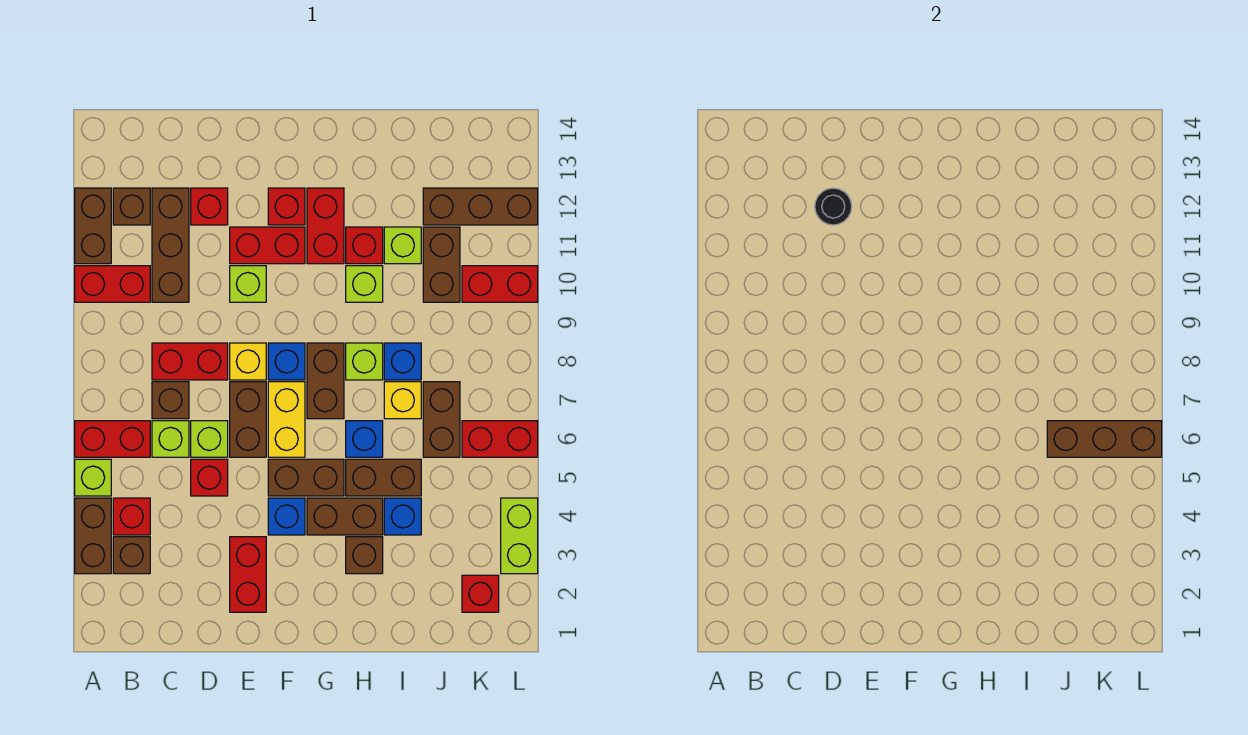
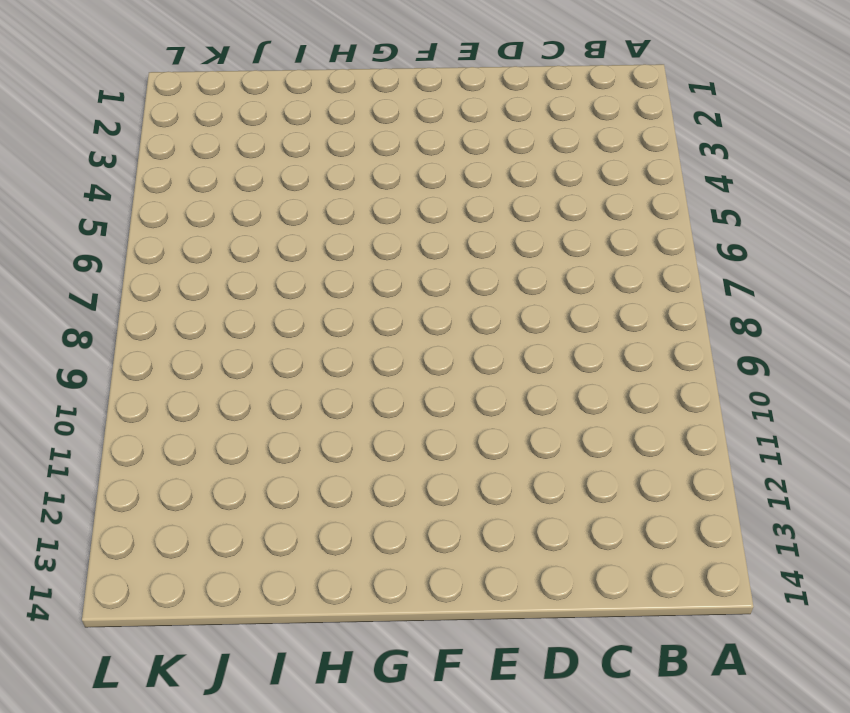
none -> brown 1x2 brick [75,498,111,574]
none -> lime 1x1 brick [75,459,111,496]
none -> red 1x2 brick [75,421,150,457]
none -> red 1x2 brick [75,266,150,302]

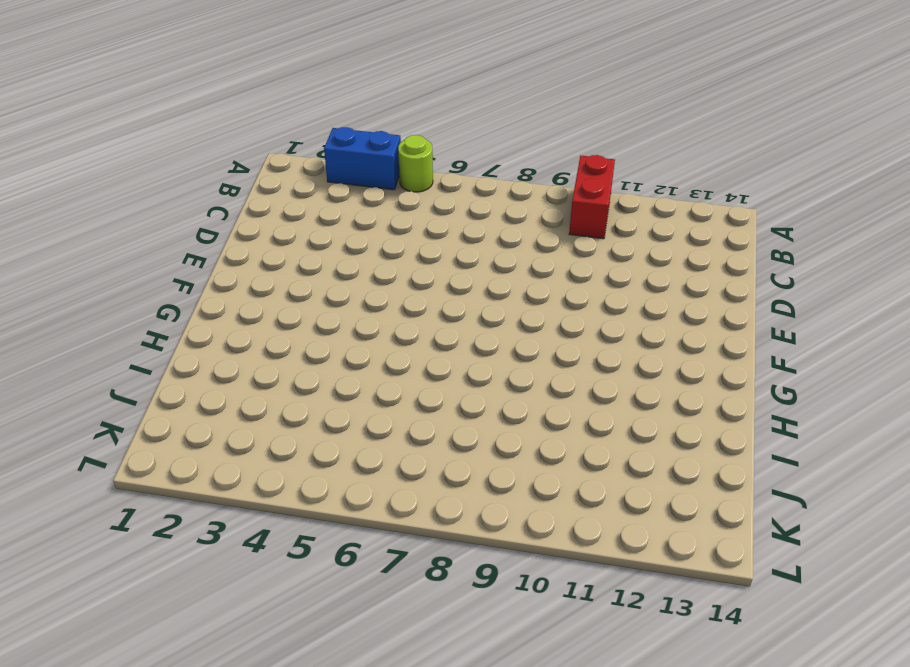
blue 1x2 brick [324,127,401,190] -> brown 1x2 brick [75,498,111,574]
lime 1x1 round brick [398,135,433,192] -> lime 1x1 brick [75,459,111,496]
none -> red 1x2 brick [75,421,150,457]
none -> brown 1x2 brick [75,188,111,264]
none -> brown 1x1 brick [113,537,150,574]
none -> red 1x1 brick [113,498,150,535]

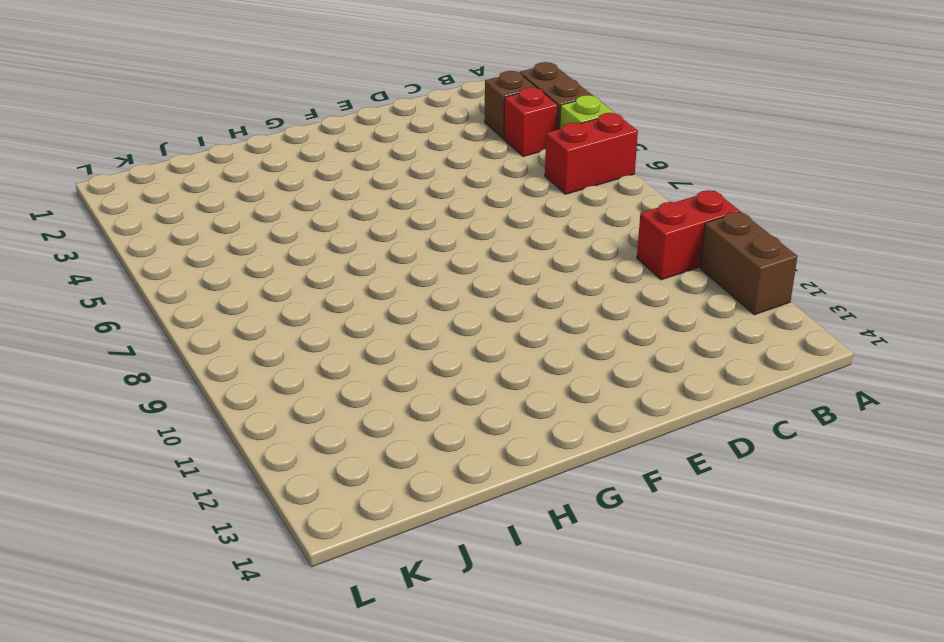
none -> brown 1x1 brick [113,188,150,225]
none -> lime 1x1 brick [152,421,189,457]
none -> brown 1x1 brick [152,382,189,419]
none -> red 1x2 brick [152,343,228,380]

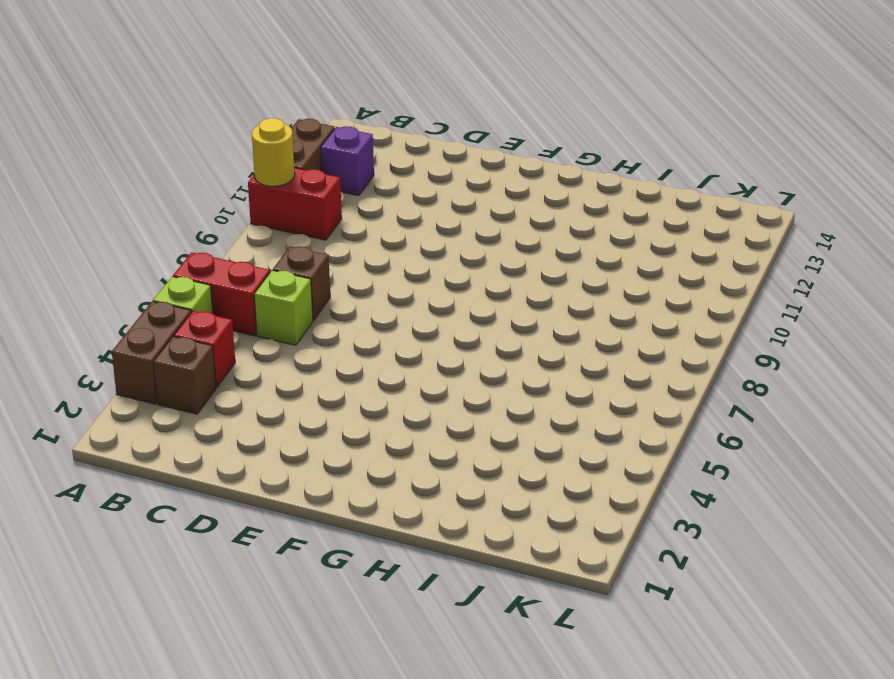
yellow 1x1 round brick [252,118,295,186] -> none
purple 1x1 brick [321,126,374,196] -> brown 1x1 brick [113,188,150,225]
none -> red 1x2 brick [152,343,228,380]
none -> brown 1x3 brick [152,188,189,302]
none -> red 1x1 brick [191,459,228,496]
none -> lime 1x1 brick [191,421,228,457]

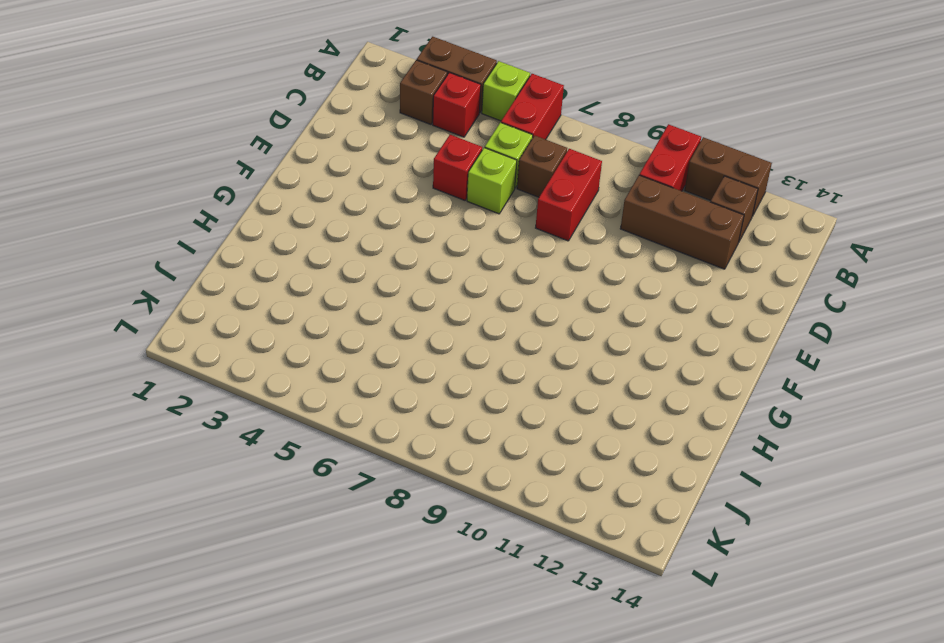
none -> red 1x1 brick [191,188,228,225]
none -> red 1x2 brick [230,537,266,612]
none -> brown 1x2 brick [230,382,266,457]
none -> yellow 1x1 brick [230,343,266,380]

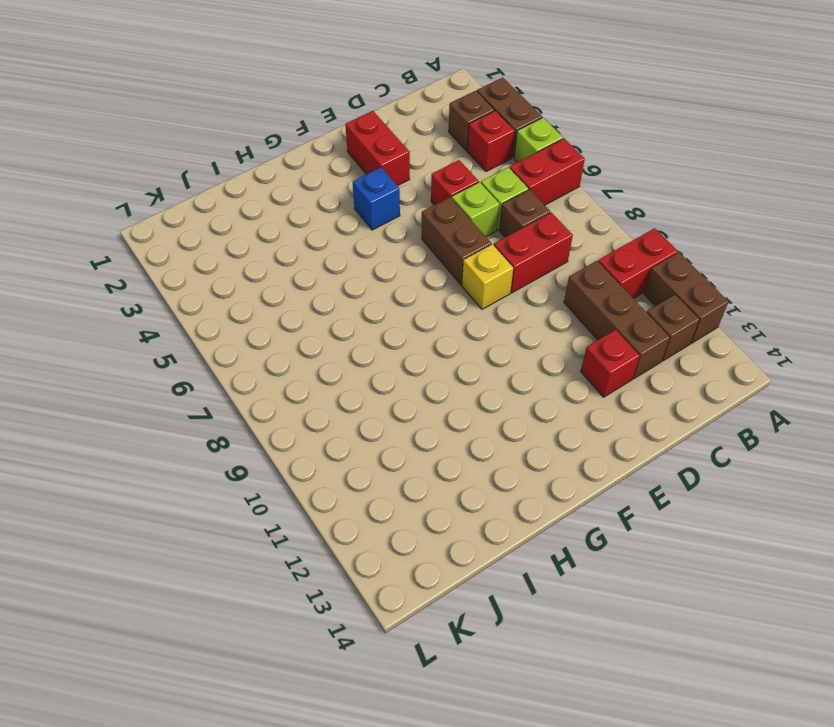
none -> lime 1x1 brick [230,266,266,302]
none -> red 1x2 brick [230,227,305,264]
none -> brown 1x2 brick [268,459,344,496]
none -> yellow 1x2 brick [268,382,305,457]

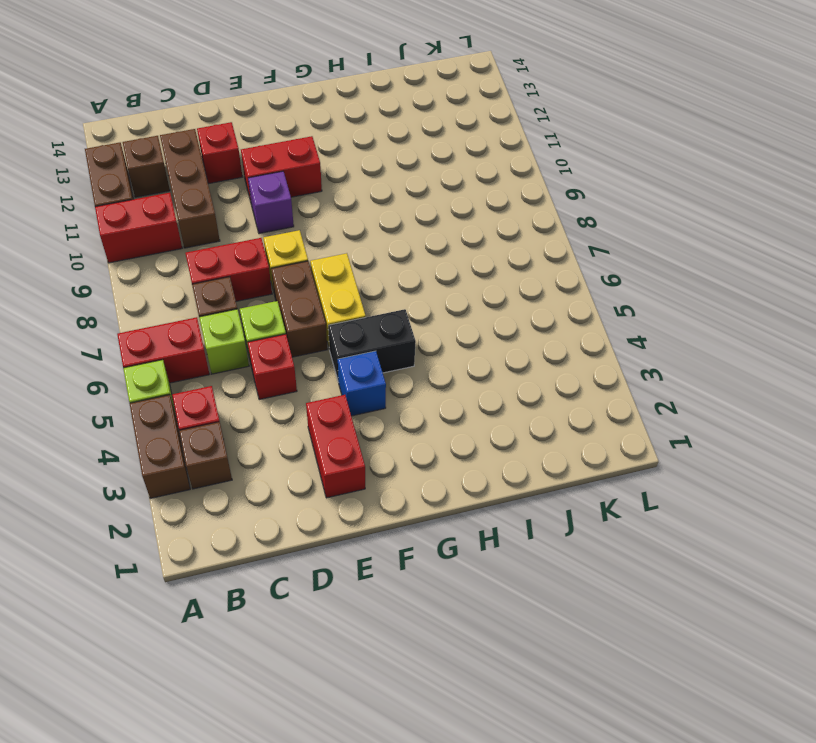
purple 1x1 brick [248,171,294,234] -> lime 1x1 brick [230,266,266,302]
black 1x2 brick [328,309,416,382] -> brown 1x2 brick [268,459,344,496]
none -> blue 1x1 brick [268,343,305,380]
none -> red 1x1 brick [268,188,305,225]
none -> brown 1x2 brick [307,498,383,535]
none -> brown 1x2 brick [307,343,344,419]

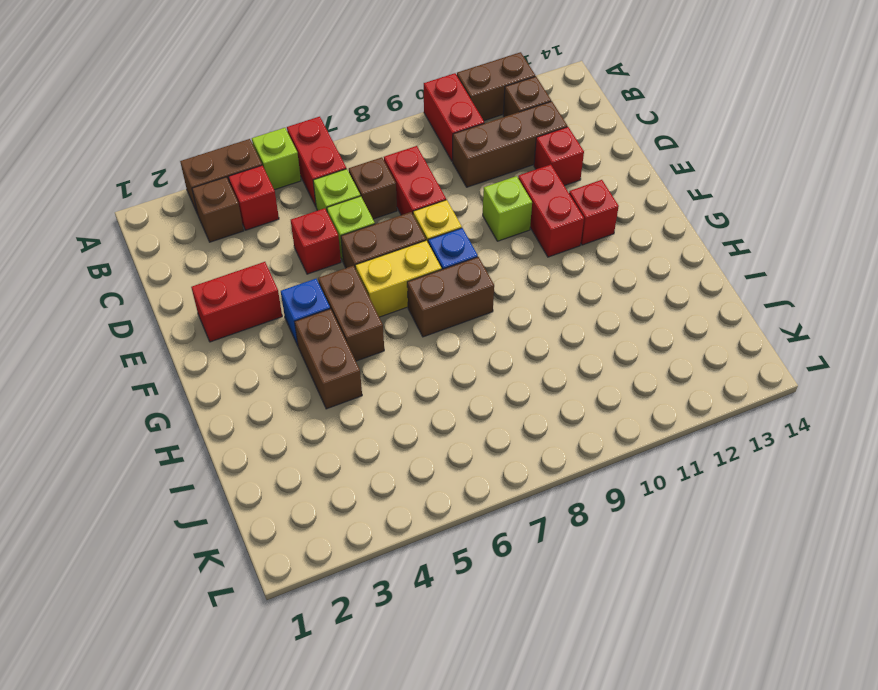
none -> red 1x2 brick [307,188,344,264]
none -> brown 1x1 brick [346,537,383,574]
none -> brown 1x2 brick [346,459,421,496]
none -> blue 1x1 brick [346,421,383,457]

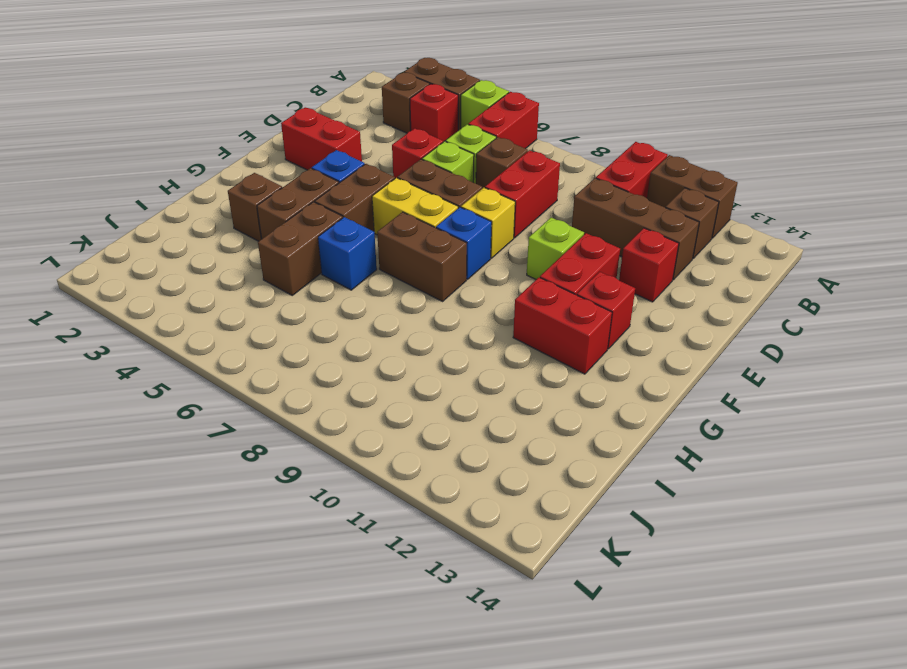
none -> lime 1x1 brick [346,343,383,380]
none -> lime 1x1 brick [346,266,383,302]
none -> red 1x1 brick [346,227,383,264]
none -> blue 1x1 brick [384,498,421,535]

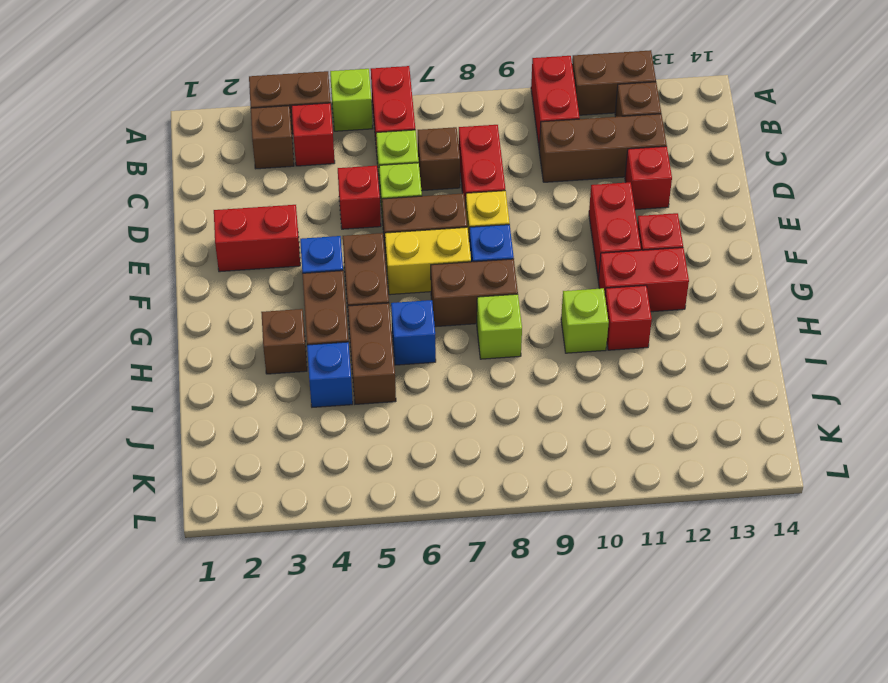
none -> lime 1x1 brick [230,266,266,302]
none -> yellow 1x1 brick [384,382,421,419]
none -> blue 1x1 brick [384,343,421,380]
none -> lime 1x1 brick [384,227,421,264]

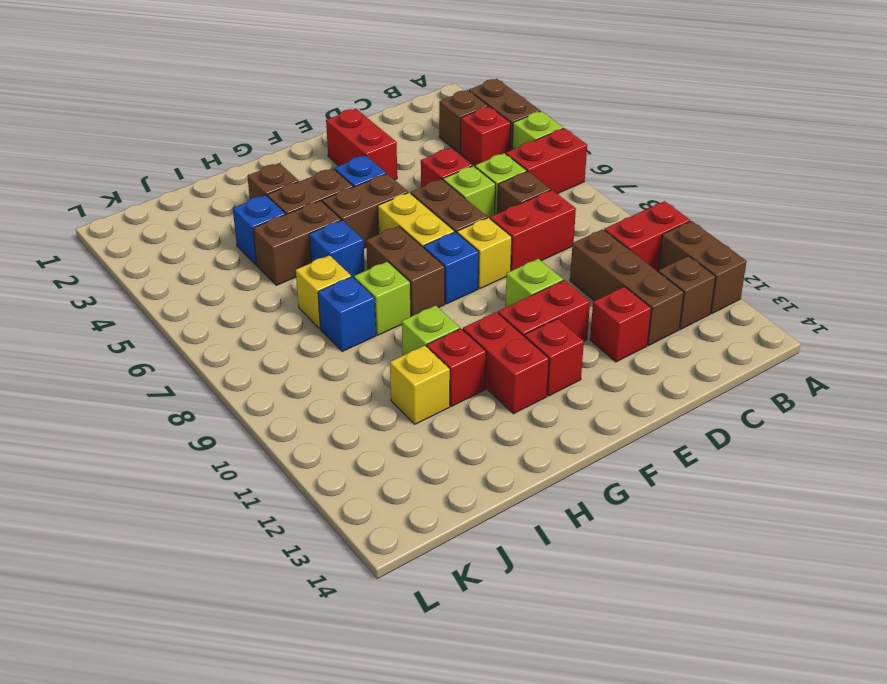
yellow 1x1 brick [390,346,450,424] -> lime 1x1 brick [384,227,421,264]
none -> brown 1x2 brick [423,382,460,457]
none -> brown 1x2 brick [423,227,460,302]
none -> brown 1x3 brick [423,188,538,225]
none -> red 1x1 brick [462,575,499,612]

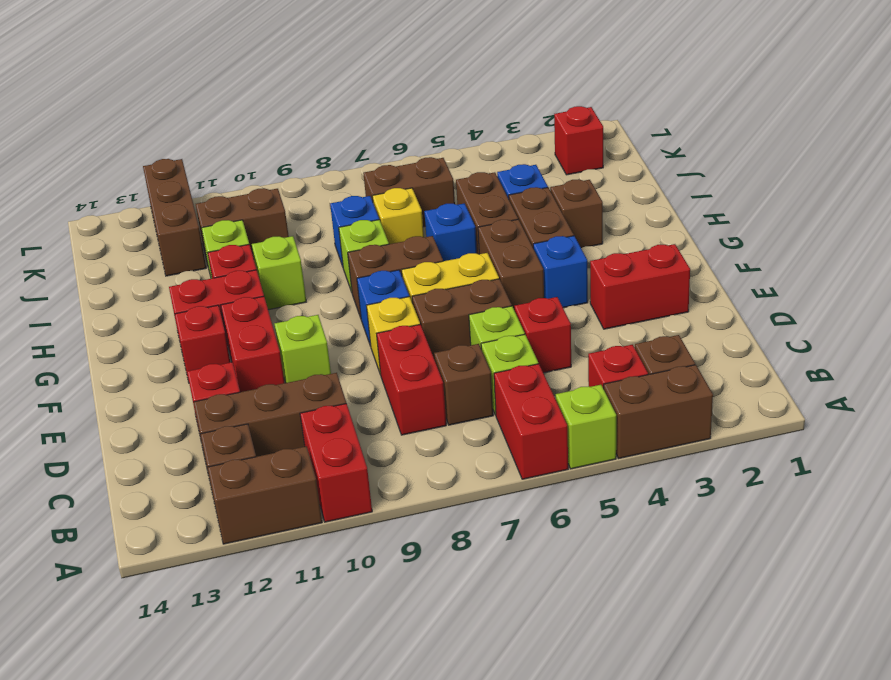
none -> red 1x2 brick [462,421,538,457]
none -> red 1x2 brick [462,266,538,302]
none -> lime 1x2 brick [501,498,538,574]
none -> black 1x1 round brick [815,188,852,225]

